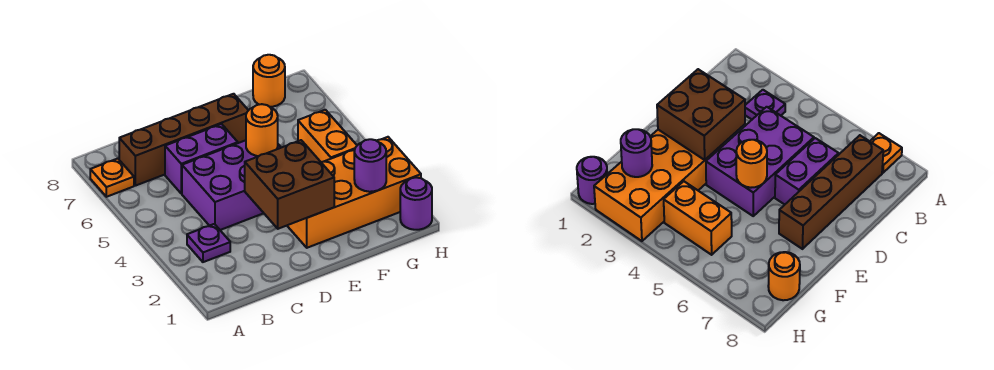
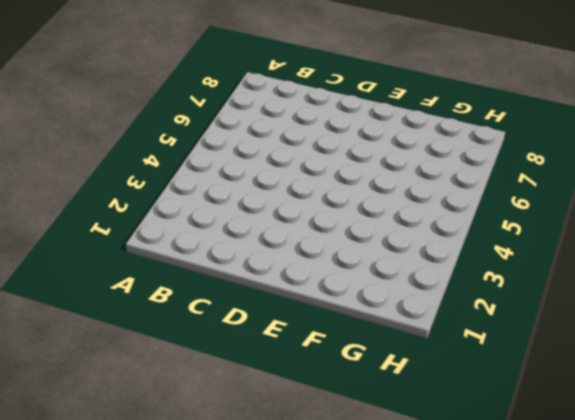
none -> orange 1x1 plate [90,159,134,197]
none -> purple 1x1 plate [187,224,230,262]
none -> brown 1x4 brick [119,94,249,186]

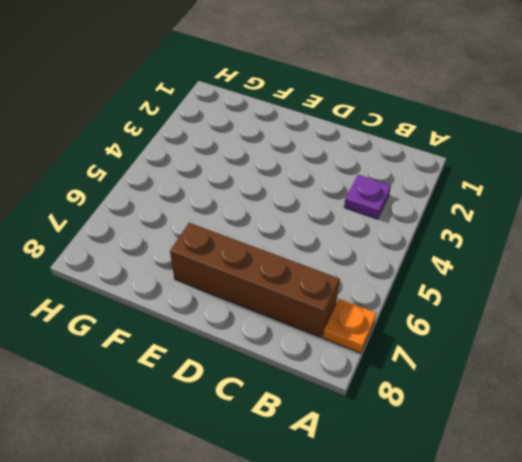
none -> purple 2x3 brick [182,140,281,230]
none -> purple 1x2 brick [165,124,238,194]
none -> orange 2x4 brick [287,137,421,248]

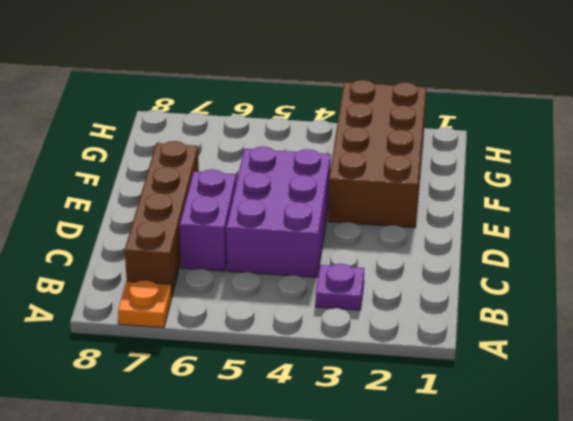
brown 2x4 brick [328,80,426,228] -> orange 2x4 brick [287,137,421,248]
none -> orange 1x2 brick [298,110,357,162]
none -> orange 1x1 round brick [253,55,285,107]
none -> purple 1x1 round brick [400,177,432,230]

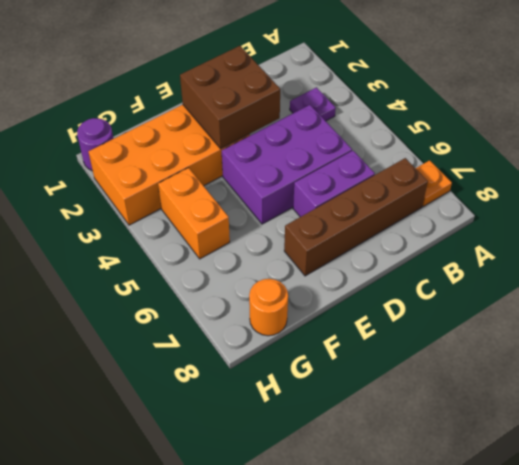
none -> orange 1x1 round brick [246,104,278,156]
none -> purple 1x1 round brick [354,139,386,192]

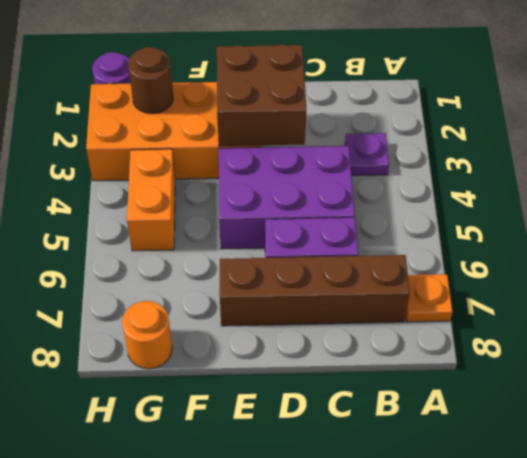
brown 1x1 round brick [128,47,173,114] -> purple 1x1 round brick [354,139,386,192]
none -> orange 1x1 round brick [246,104,278,156]

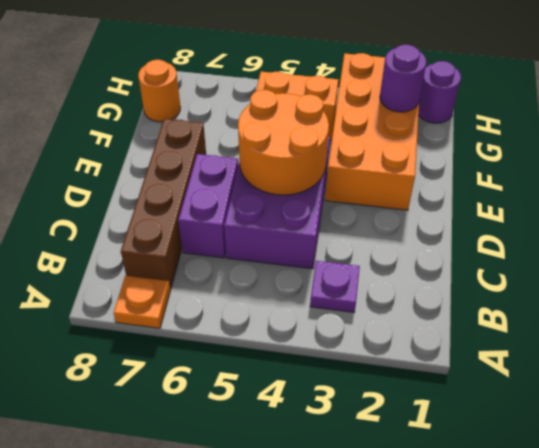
orange 2x2 round brick [238,90,329,195] -> orange 1x1 round brick [246,104,278,156]
none -> brown 2x2 brick [245,140,334,229]

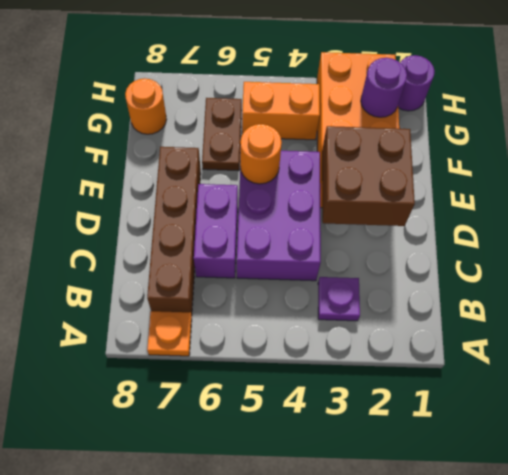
brown 1x2 plate [202,98,242,171] -> none

